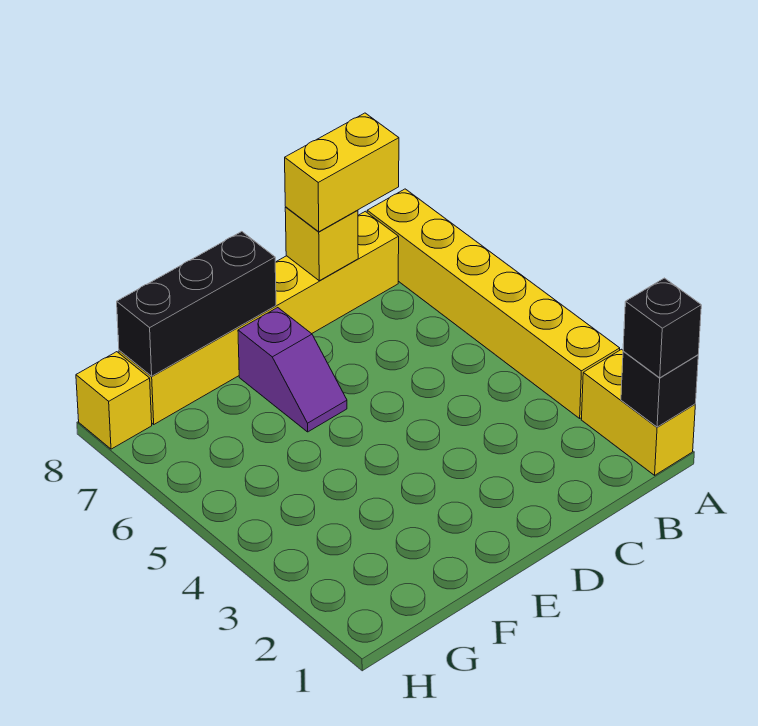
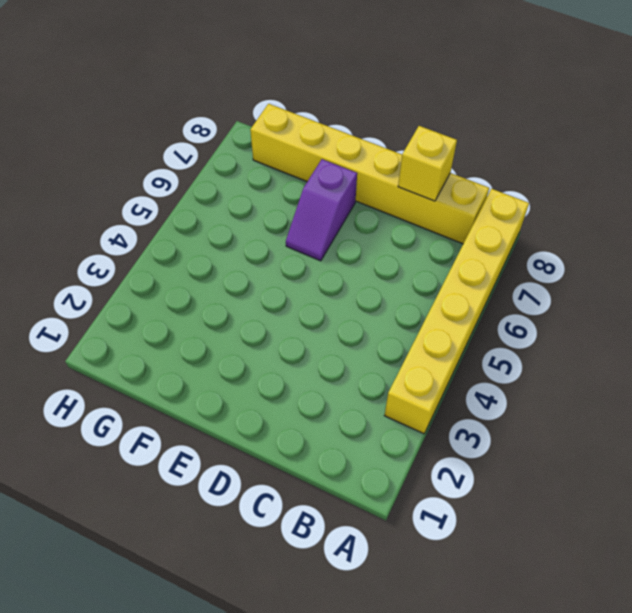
none -> yellow 1x2 brick [581,349,695,475]
none -> yellow 1x1 brick [76,352,152,449]

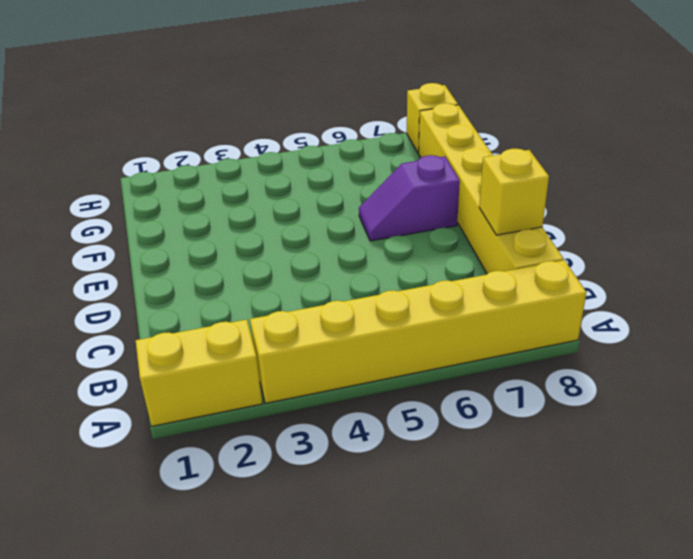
none -> black 1x1 brick [621,351,698,427]
none -> black 1x3 brick [117,232,276,376]

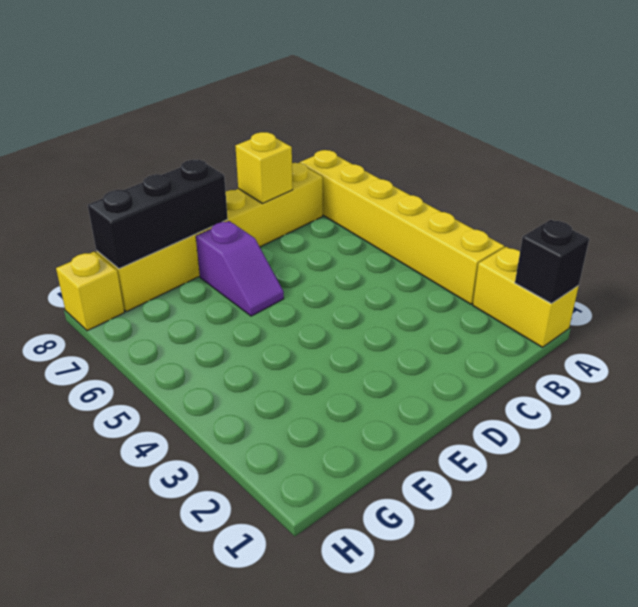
none -> black 1x1 brick [623,278,701,378]
none -> yellow 1x2 brick [285,113,399,232]

